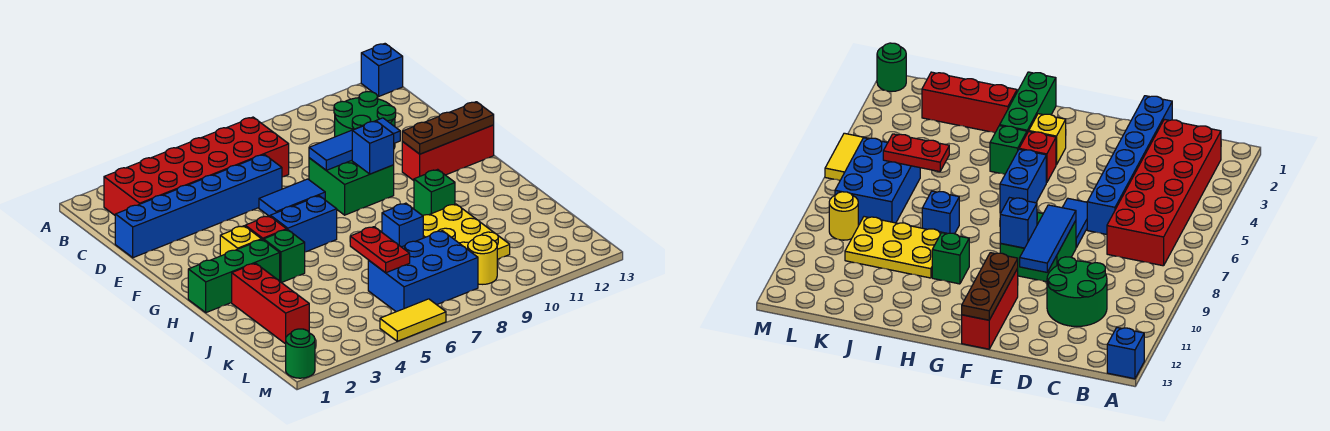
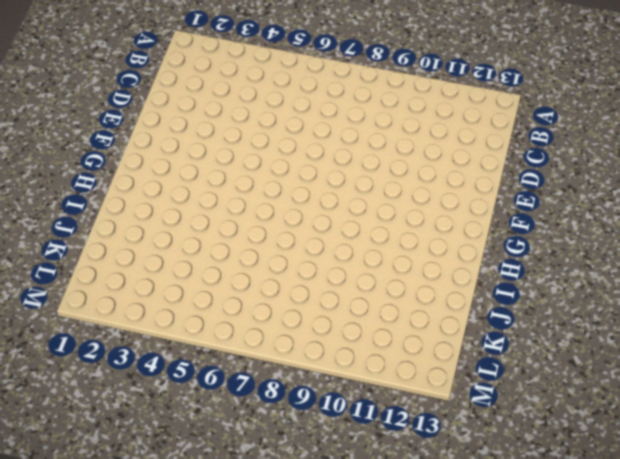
none -> blue 1x1 brick [361,44,403,96]
none -> red 2x6 brick [104,117,289,215]
none -> green 2x2 round brick [334,92,396,148]

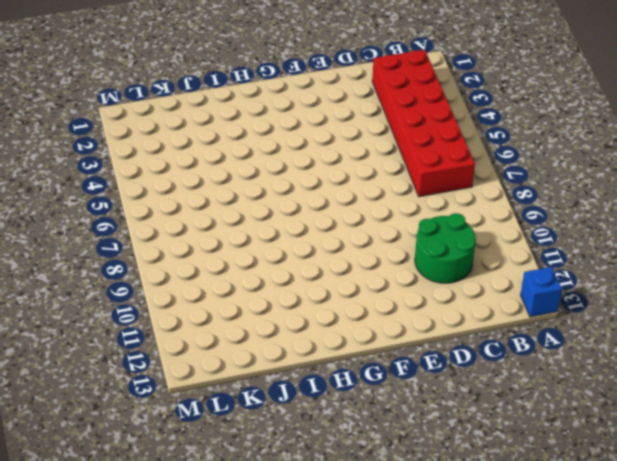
none -> blue 1x6 brick [115,155,282,258]
none -> blue 1x2 tile [259,179,325,216]
none -> green 2x2 brick [309,158,394,215]

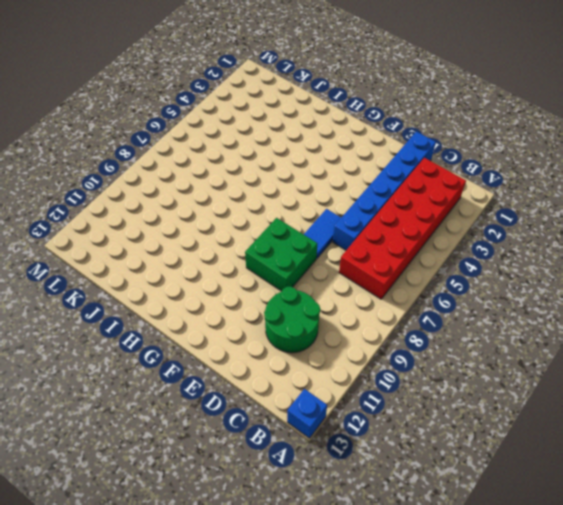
none -> red 1x3 brick [402,125,494,181]
none -> yellow 1x1 brick [220,226,262,256]
none -> red 1x1 brick [245,216,287,240]

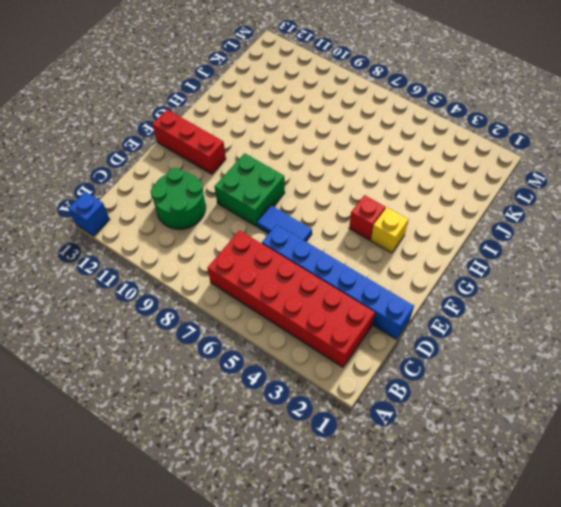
none -> blue 1x2 brick [270,196,337,252]
none -> green 1x3 brick [188,240,280,313]
none -> green 1x1 brick [264,229,305,283]

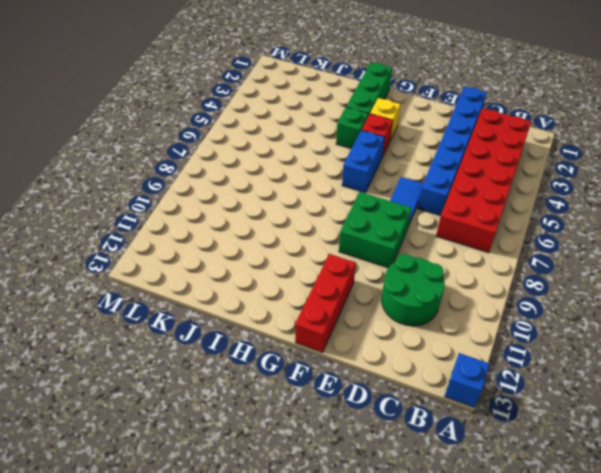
none -> green 1x1 brick [414,169,455,215]
none -> red 1x3 brick [232,263,309,344]
none -> blue 1x1 brick [382,203,423,247]

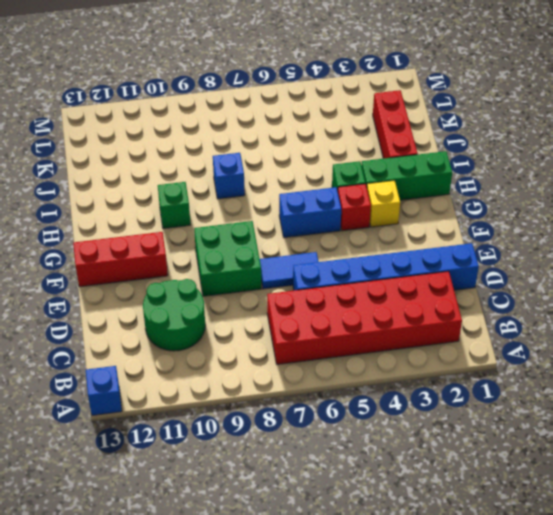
none -> yellow 2x3 plate [422,204,510,259]
none -> blue 2x3 brick [368,231,478,312]
none -> yellow 1x1 round brick [468,235,497,284]

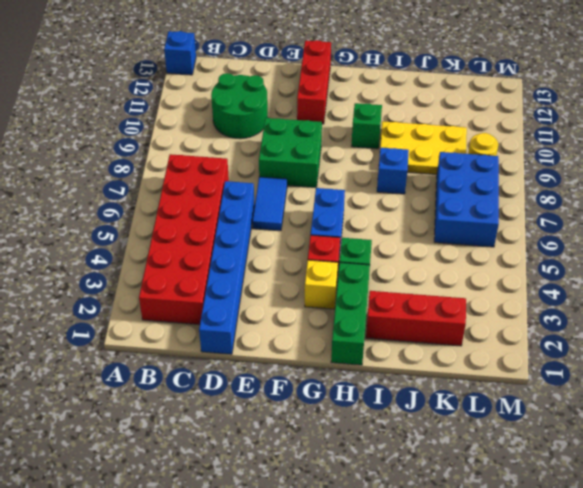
none -> green 1x1 round brick [286,329,315,378]
none -> yellow 1x2 tile [380,299,446,341]
none -> blue 1x3 tile [309,118,400,170]

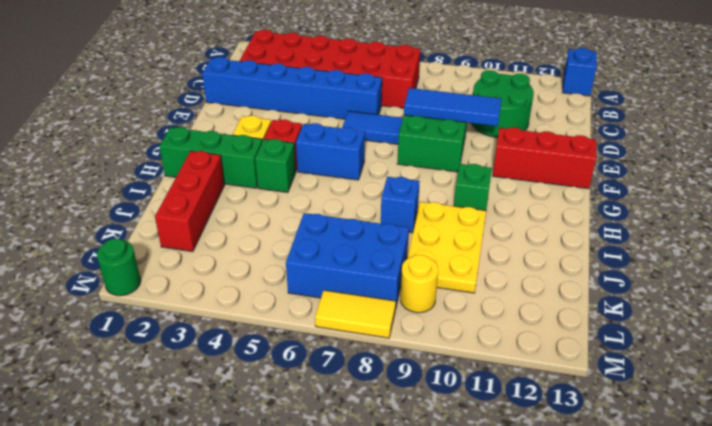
yellow 1x2 tile [315,290,396,338] -> yellow 1x2 tile moved to [380,299,446,341]
none -> blue 1x1 brick [352,121,394,174]
none -> brown 1x3 plate [402,102,494,154]
none -> red 1x2 plate [350,227,410,273]

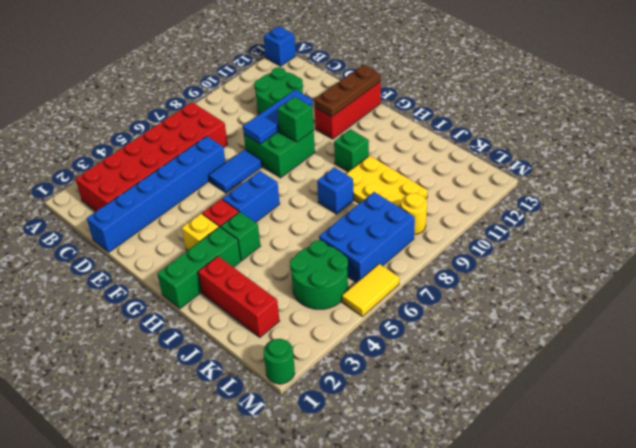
green 1x1 brick [277,97,314,142] -> blue 1x1 brick [352,121,394,174]
green 2x2 round brick [290,240,348,309] -> none
none -> red 1x2 plate [350,227,410,273]

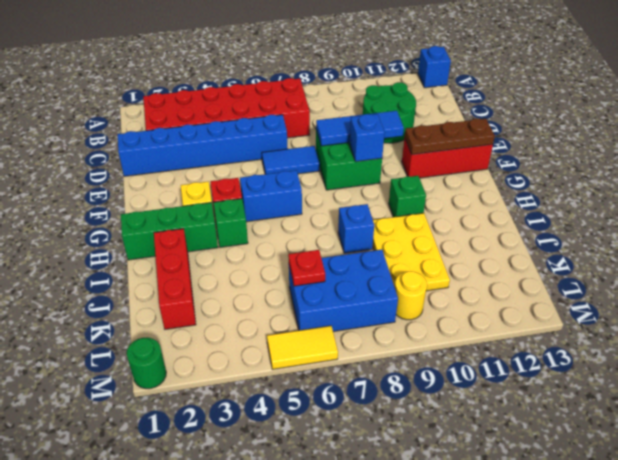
red 1x1 plate [288,250,325,286] -> red 1x2 plate [350,227,410,273]

